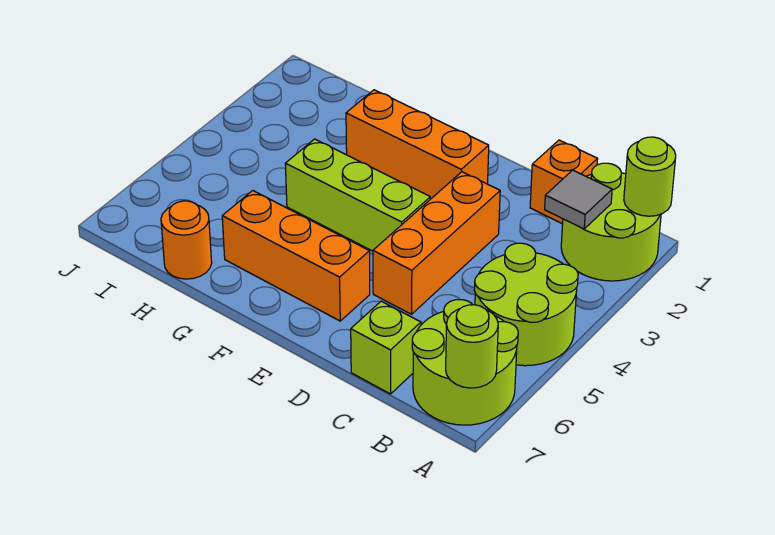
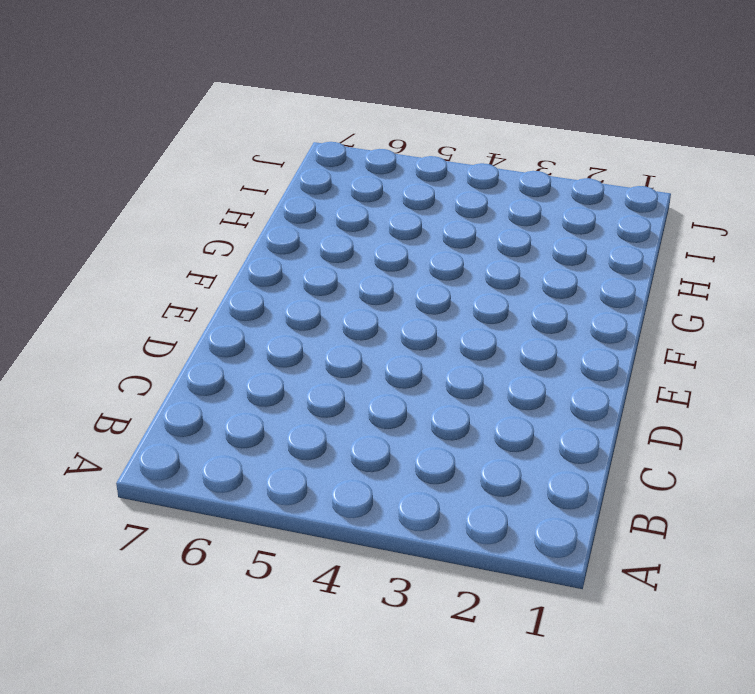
none -> lime 2x2 round brick [561,163,661,281]
none -> lime 2x2 round brick [474,243,578,366]
none -> lime 2x2 round brick [412,300,518,425]

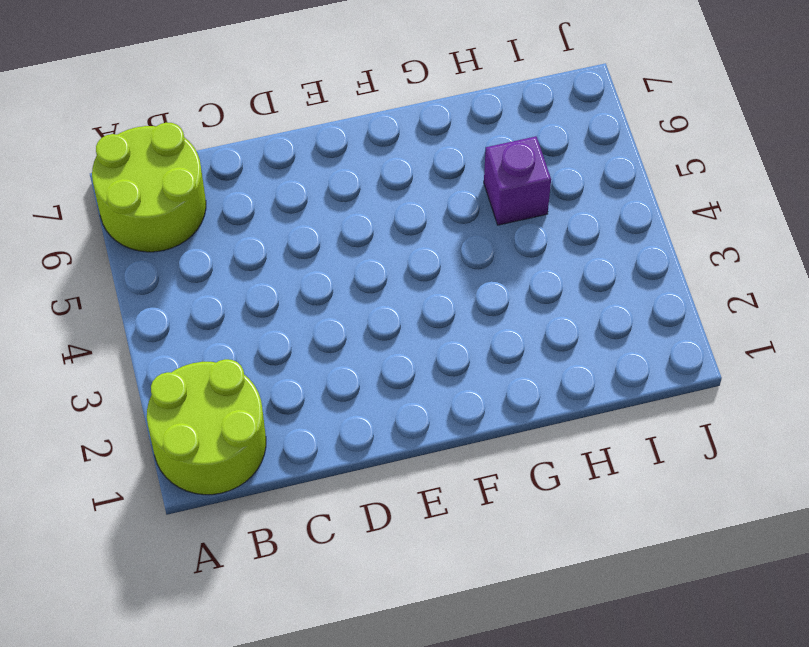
purple 1x1 brick [484,136,551,225] -> none
none -> lime 2x2 round brick [474,243,578,366]
none -> orange 1x1 brick [530,140,598,224]
none -> lime 1x1 brick [351,301,421,394]

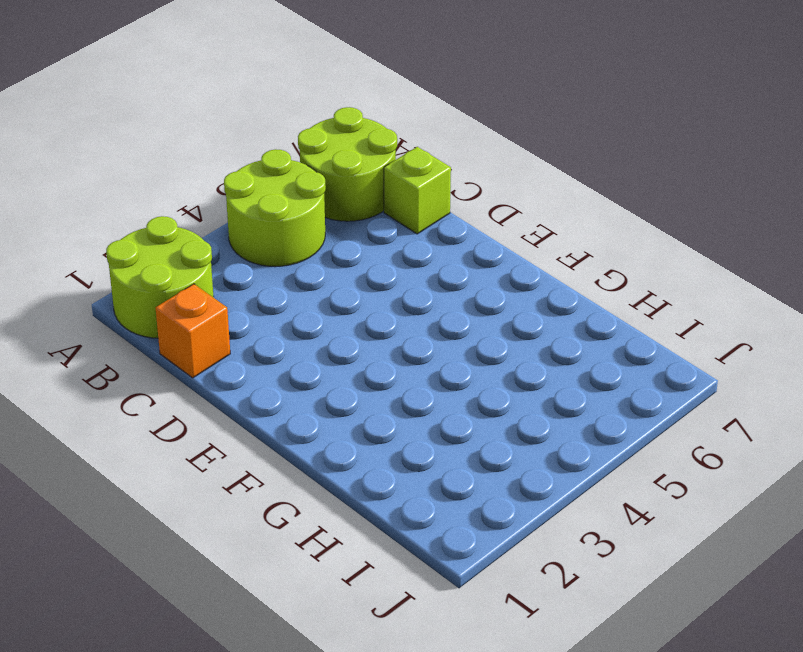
none -> orange 1x3 brick [373,172,500,314]
none -> orange 1x3 brick [346,90,489,198]
none -> lime 1x3 brick [285,139,430,251]

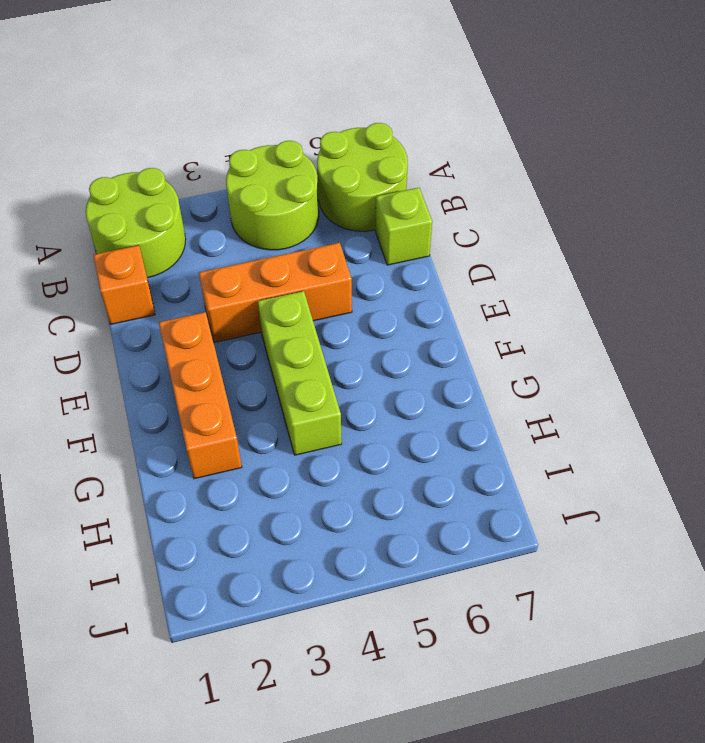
none -> orange 1x3 brick [222,191,370,321]
none -> orange 1x1 round brick [161,201,212,279]
none -> lime 1x1 round brick [624,137,676,216]

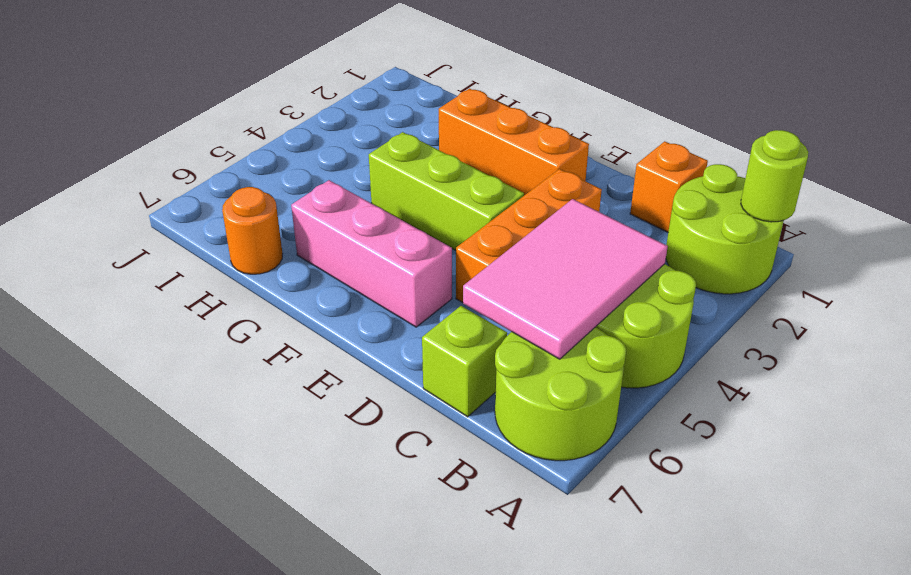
pink 2x3 tile [463,199,668,359] -> none
pink 1x3 brick [291,180,452,327] -> orange 1x3 brick [222,191,370,321]
none -> lime 1x1 round brick [446,305,498,388]
none -> grey 1x1 tile [545,170,612,229]

